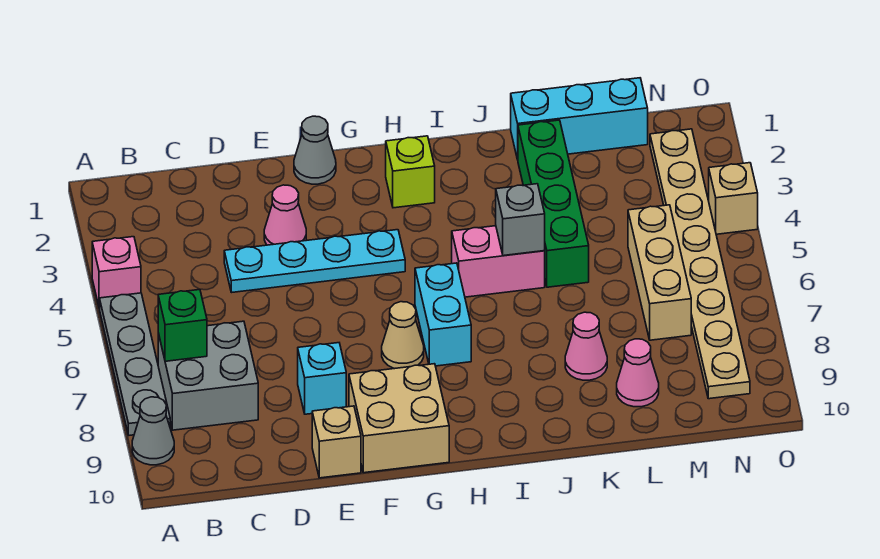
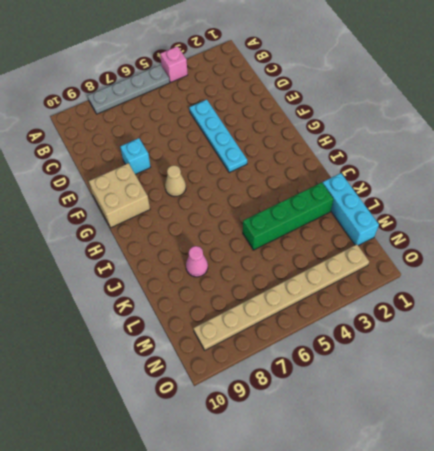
none -> grey 1x1 cone [132,397,174,465]
none -> grey 2x2 brick [158,321,258,430]
none -> pink 1x1 cone [264,185,306,245]

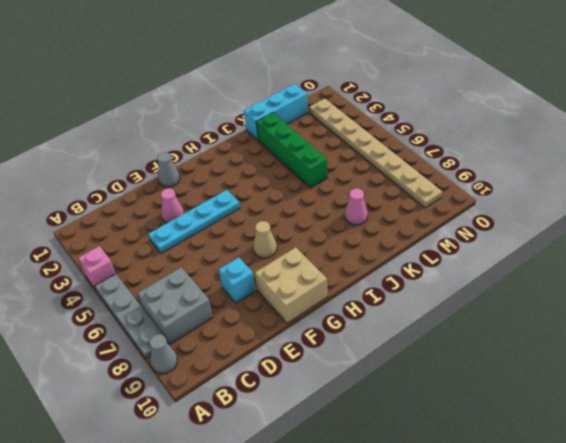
none -> tan 1x1 brick [312,406,361,478]
none -> lime 1x1 brick [386,136,435,208]
none -> cyan 1x2 brick [415,263,471,366]

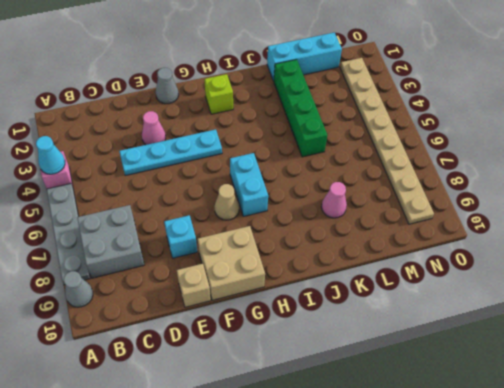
cyan 1x1 cone [36,136,65,174] -> none
none -> pink 1x2 brick [452,226,545,297]
none -> pink 1x1 cone [617,339,659,407]
none -> tan 1x3 brick [628,205,691,340]

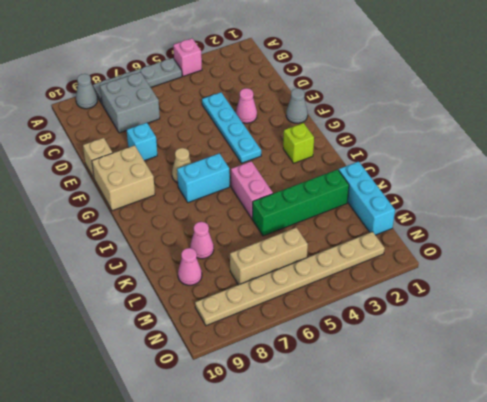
none -> tan 1x1 brick [709,163,758,234]
none -> green 1x1 brick [158,290,207,361]
none -> grey 1x1 brick [496,184,545,256]

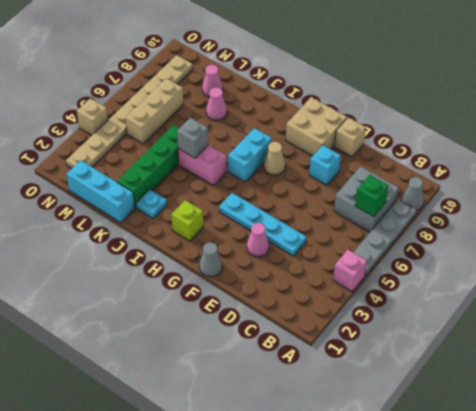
cyan 1x1 plate [136,189,167,219] -> none

